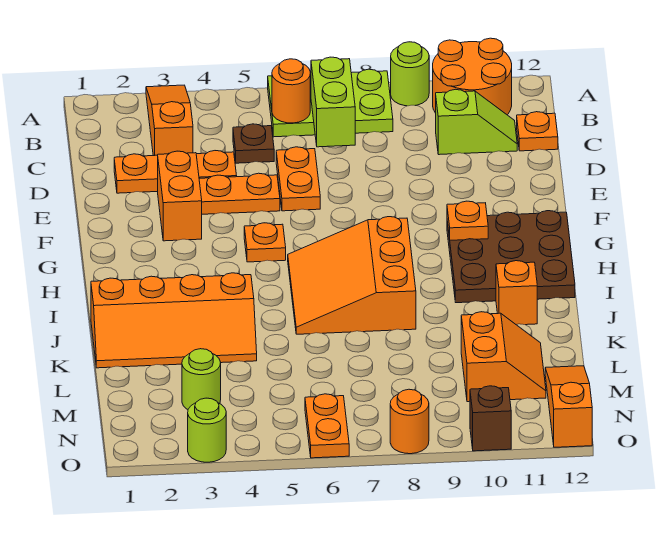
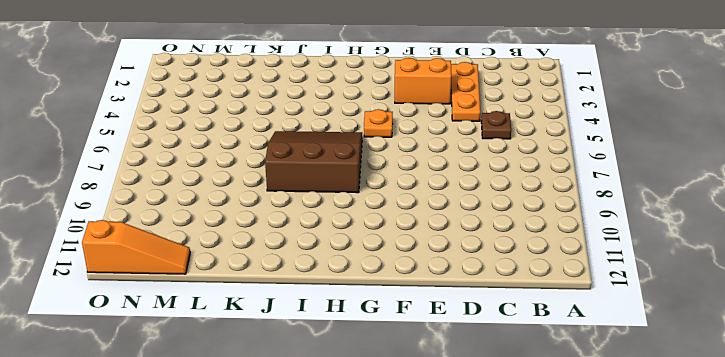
brown 3x3 slope [265,131,362,193] -> orange 3x3 slope [288,217,416,334]
none -> orange 1x3 slope [146,85,193,156]
none -> lime 2x3 plate [268,69,393,137]
none -> lime 1x1 round brick [391,42,429,106]

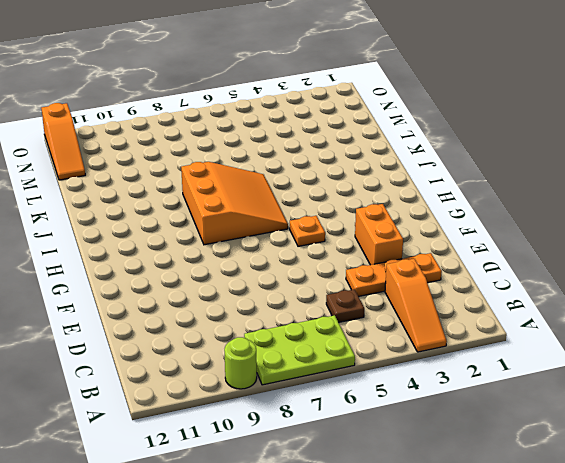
none -> orange 2x2 round brick [433,38,512,115]
none -> lime 1x2 slope [436,89,517,155]
none -> orange 1x1 plate [517,112,558,151]

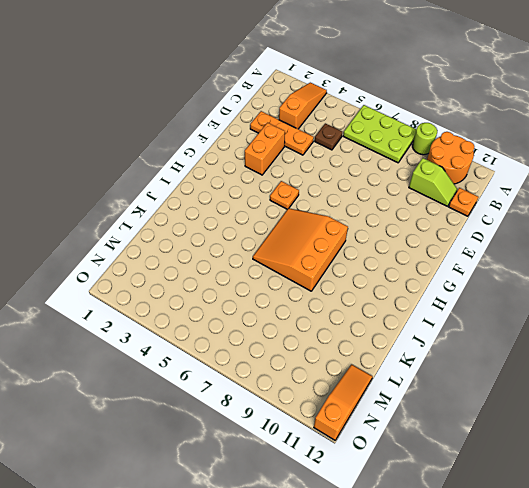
none -> orange 1x2 plate [276,147,320,211]
none -> orange 1x2 plate [199,173,280,214]
none -> brown 3x3 plate [447,211,575,303]

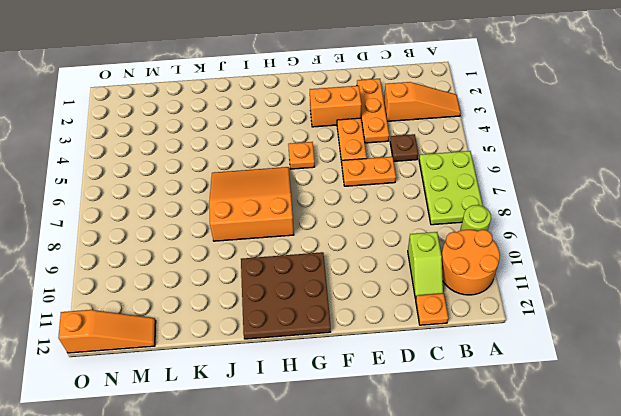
none -> orange 2x4 slope [91,273,257,368]
none -> orange 1x1 brick [496,261,537,325]
none -> orange 2x2 slope [461,312,546,402]

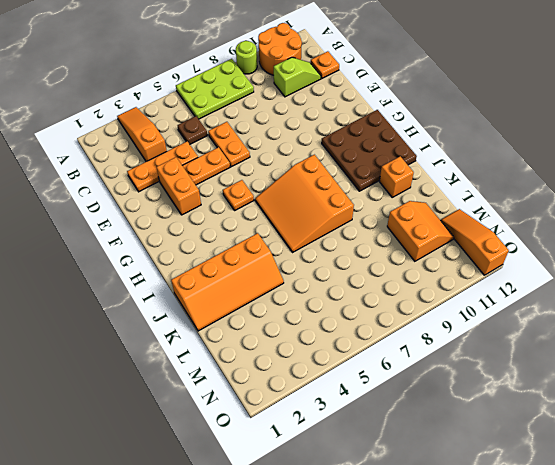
none -> lime 1x1 round brick [182,349,221,409]
none -> orange 1x2 plate [305,394,349,458]
none -> lime 1x1 round brick [188,398,226,462]

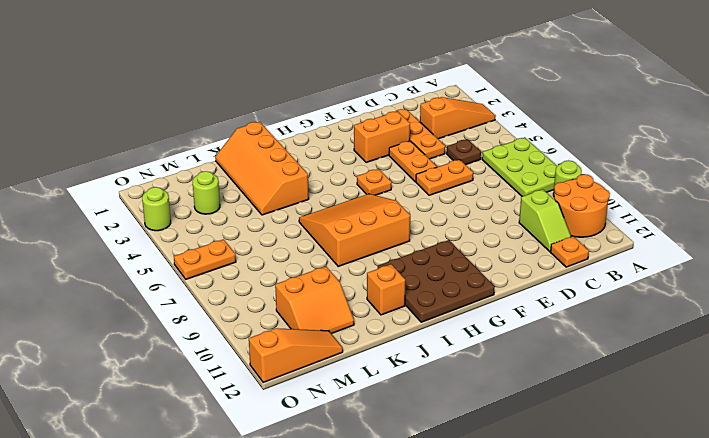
none -> orange 1x1 round brick [390,389,429,454]
none -> brown 1x1 brick [470,386,511,451]
none -> orange 1x1 round brick [272,59,310,123]

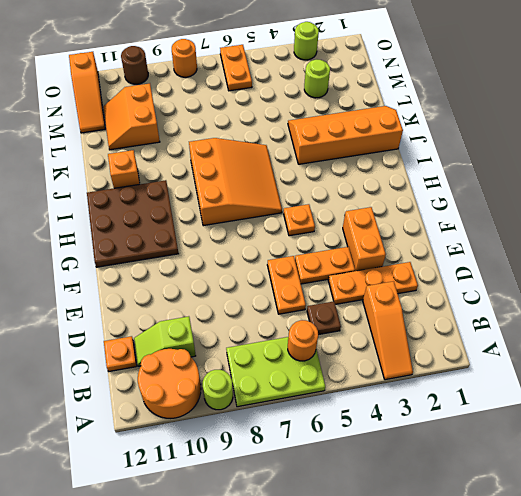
brown 1x1 round brick [121,46,148,84] -> brown 1x1 brick [470,386,511,451]
none -> lime 1x2 brick [311,57,355,147]
none -> orange 1x1 plate [447,201,488,240]

